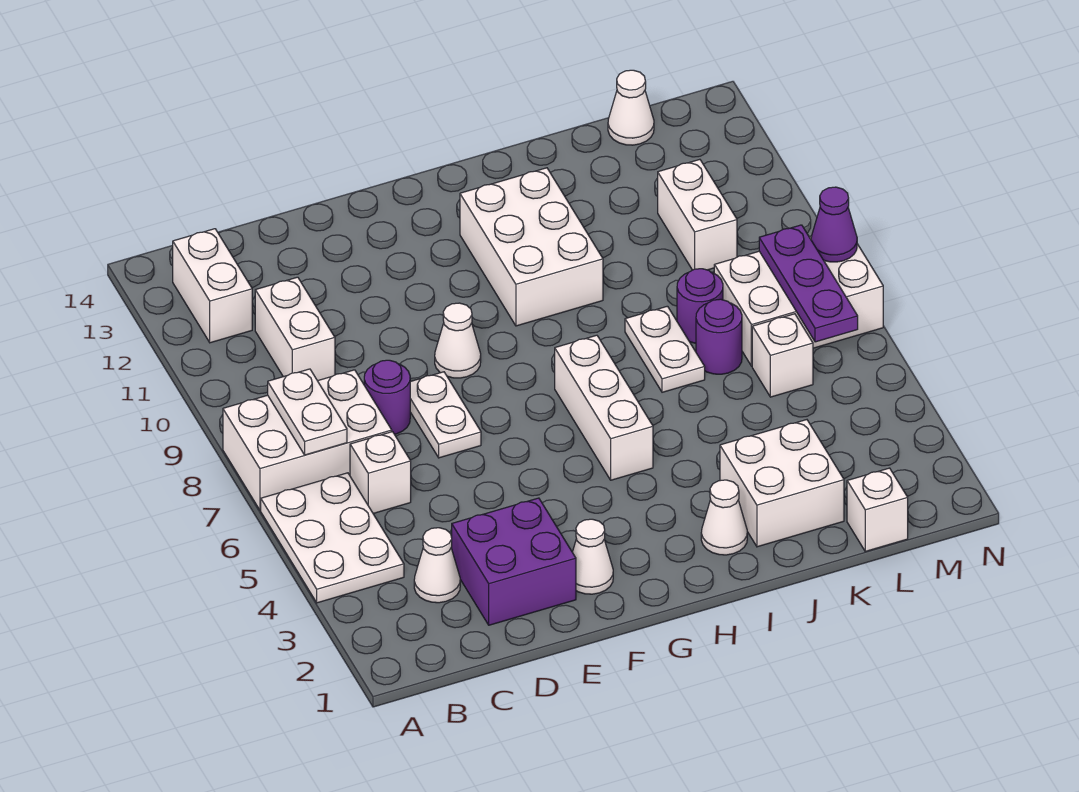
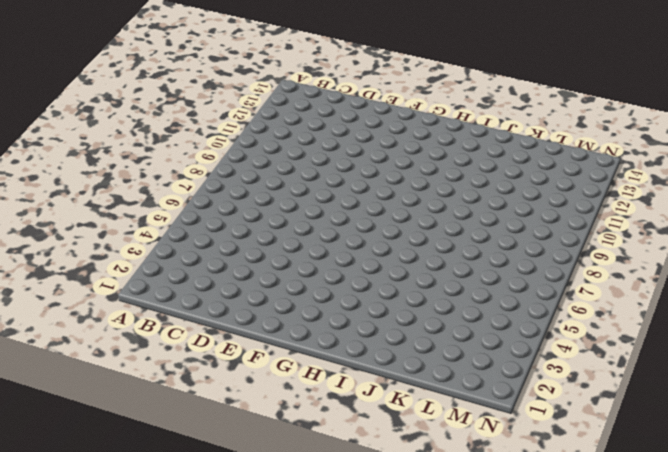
none -> white 2x3 plate [261,473,404,603]
none -> white 2x3 brick [223,370,392,510]
none -> white 1x2 brick [173,229,252,343]

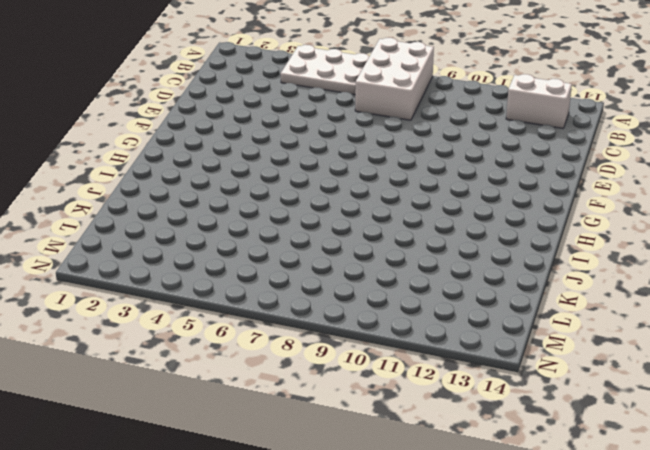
none -> white 1x1 cone [414,528,460,603]
none -> white 1x1 brick [350,432,411,514]
none -> white 1x2 brick [255,277,335,381]

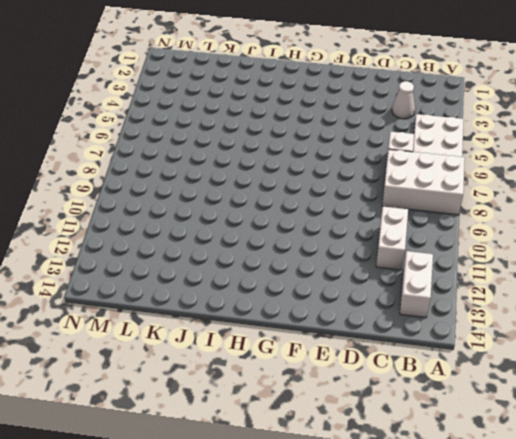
none -> purple 2x2 brick [452,498,576,625]
none -> purple 1x1 round brick [364,360,410,434]
none -> white 1x2 plate [410,372,481,458]

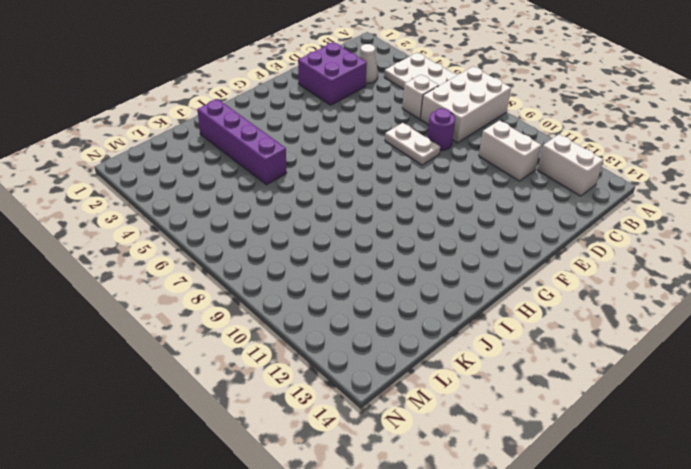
purple 1x4 brick [197,99,287,185] -> white 2x2 brick [720,420,844,547]
none -> white 1x1 cone [572,519,613,594]
none -> white 1x1 cone [435,303,481,378]
none -> white 1x3 brick [555,335,653,480]

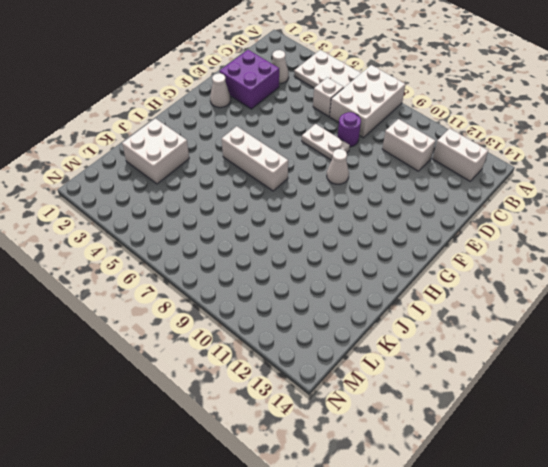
none -> white 2x3 brick [460,168,603,326]
none -> white 1x1 cone [701,480,747,555]
none -> white 1x2 plate [625,306,705,392]

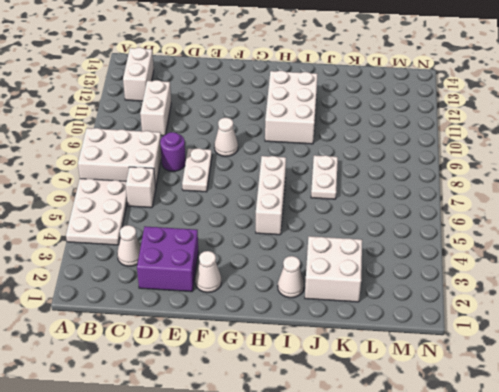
none -> purple 1x1 round brick [696,299,742,374]
none -> purple 1x1 round brick [677,269,723,343]
none -> white 1x1 brick [847,468,908,551]

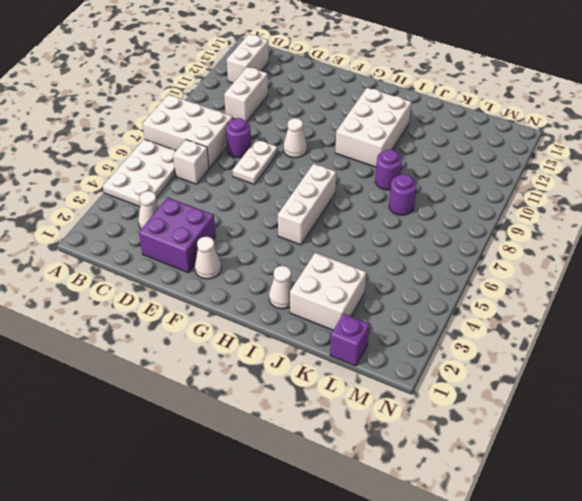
purple 1x1 round brick [375,150,402,190] -> purple 1x1 round brick moved to [696,299,742,374]
purple 1x1 brick [330,314,370,366] -> white 1x1 brick [847,468,908,551]
none -> white 1x2 plate [625,306,705,392]
none -> white 1x1 brick [752,314,813,397]
none -> white 2x3 brick [714,236,883,366]

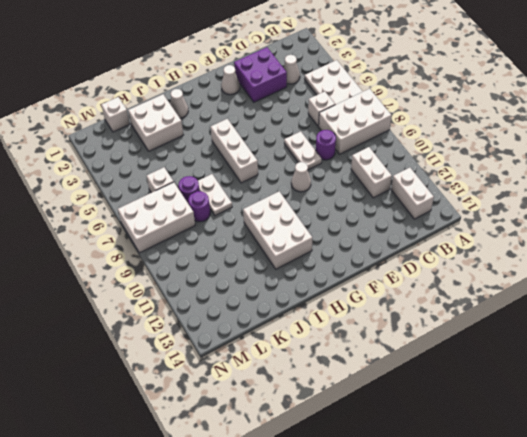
none -> white 1x2 brick [658,159,737,270]
none -> white 1x1 cone [608,70,654,145]
none -> white 1x2 plate [268,369,347,455]

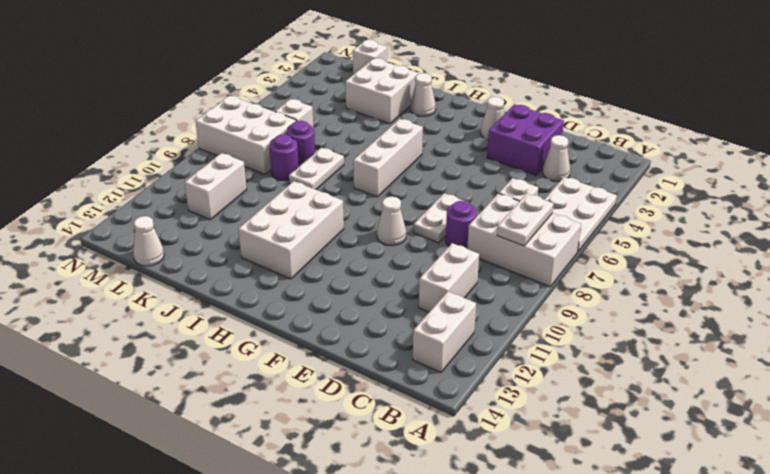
none -> purple 1x3 plate [759,225,858,342]
none -> purple 1x1 cone [811,187,857,262]

